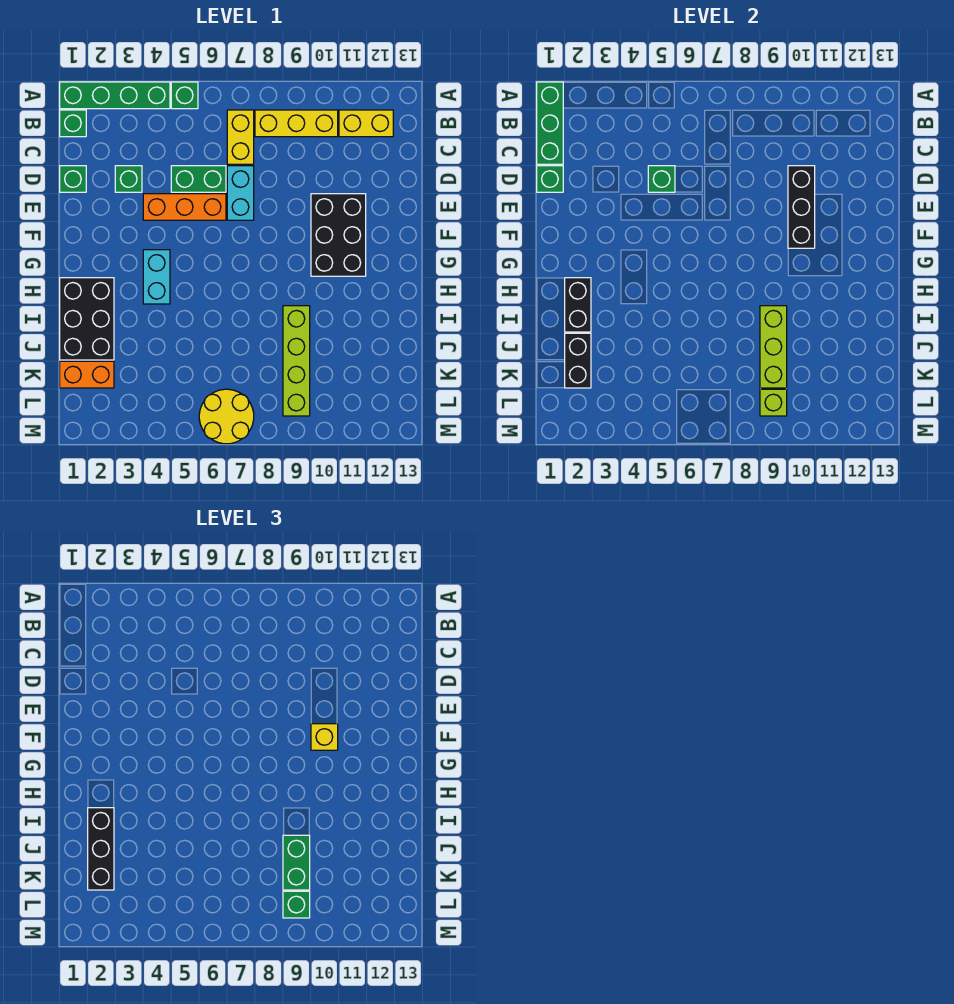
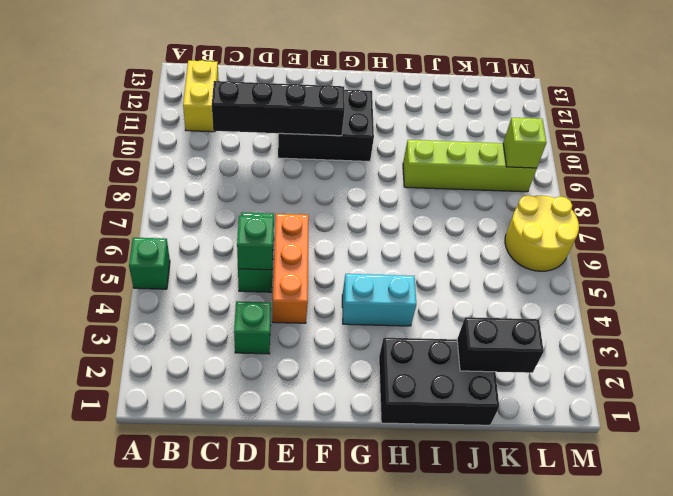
black 1x4 brick [212,81,345,136] -> black 1x3 brick [788,166,815,248]
none -> green 1x4 brick [60,82,170,109]
none -> green 1x1 brick [60,110,86,137]
none -> yellow 1x2 brick [227,110,254,164]

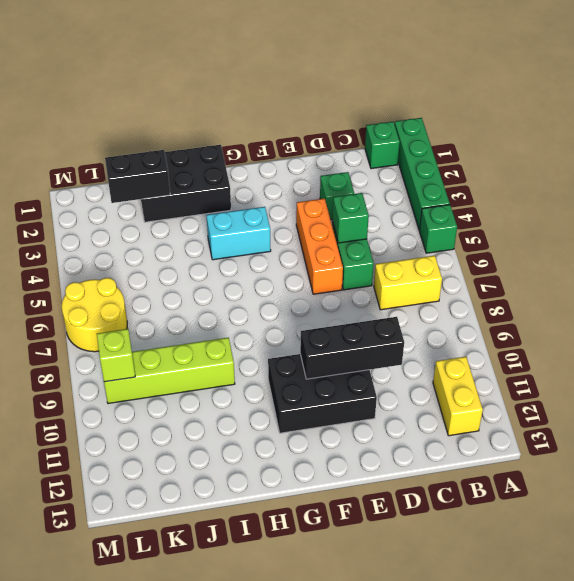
none -> yellow 1x3 brick [255,110,338,137]
none -> green 1x1 brick [60,166,86,192]
none -> cyan 1x2 brick [227,166,254,220]

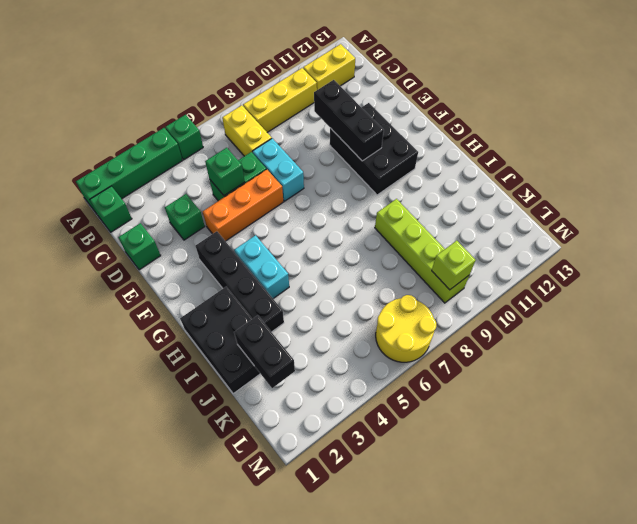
black 1x4 brick [195,231,284,332] -> none
none -> orange 1x2 brick [60,361,114,388]
none -> green 1x3 brick [537,82,563,164]
none -> green 1x1 brick [537,166,563,192]

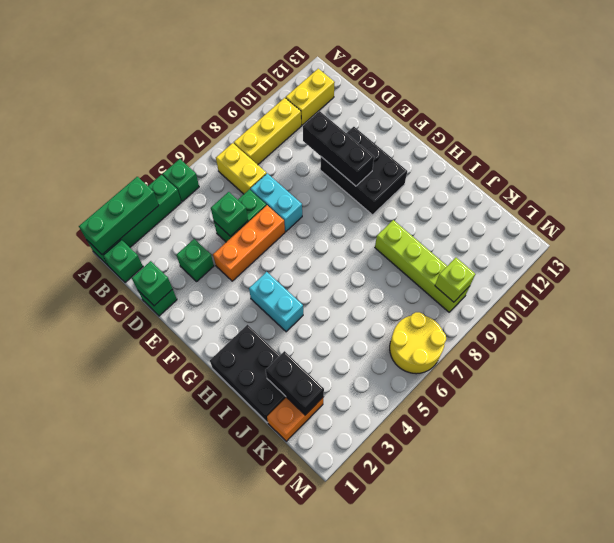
green 1x3 brick [79,177,159,254] -> green 1x3 brick turned to [537,82,563,164]
none -> black 1x2 brick [565,278,591,332]
none -> lime 1x3 brick [760,306,787,388]
none -> yellow 1x1 brick [311,724,338,750]

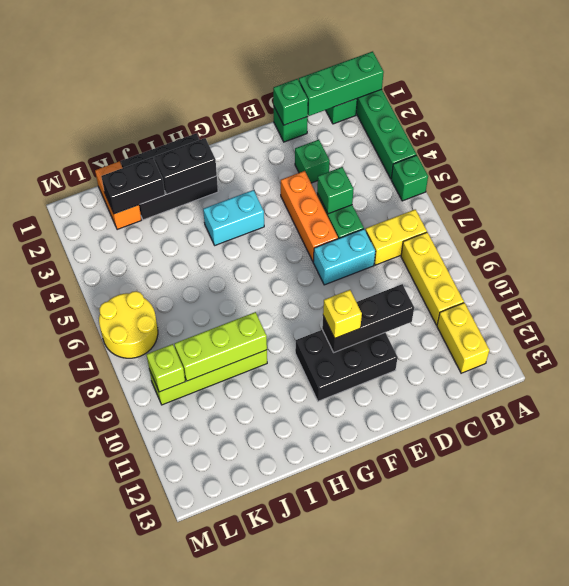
none -> black 1x3 brick [88,808,114,890]
none -> green 1x2 brick [283,835,310,890]
none -> green 1x1 brick [283,891,310,918]

